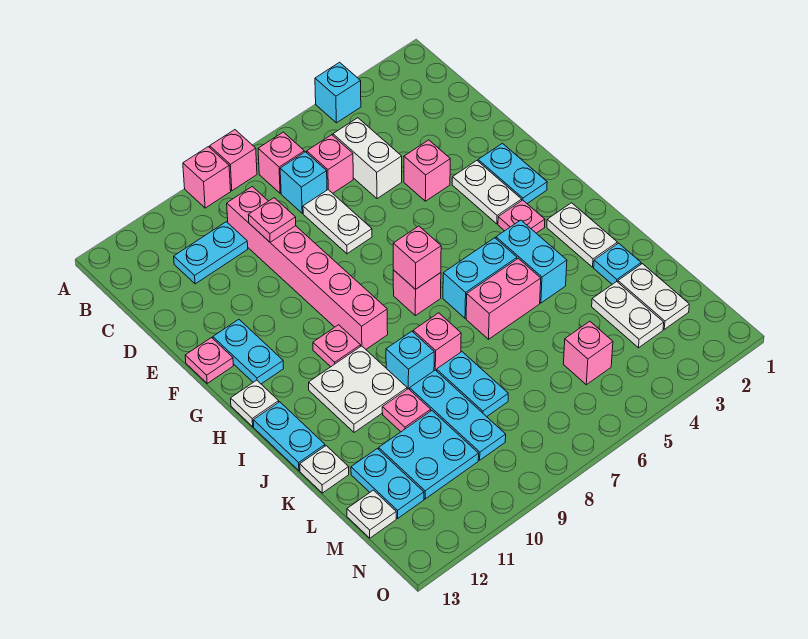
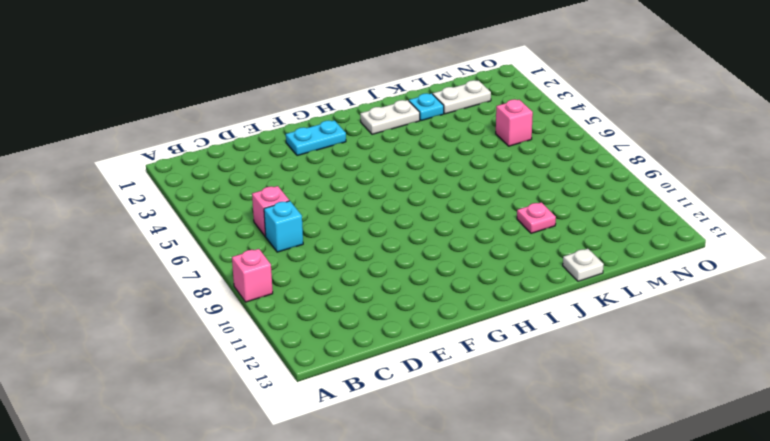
none -> cyan 1x1 brick [315,62,361,123]
none -> pink 1x1 brick [210,130,257,191]
none -> pink 1x1 brick [258,132,304,193]
none -> white 1x2 brick [333,118,402,199]

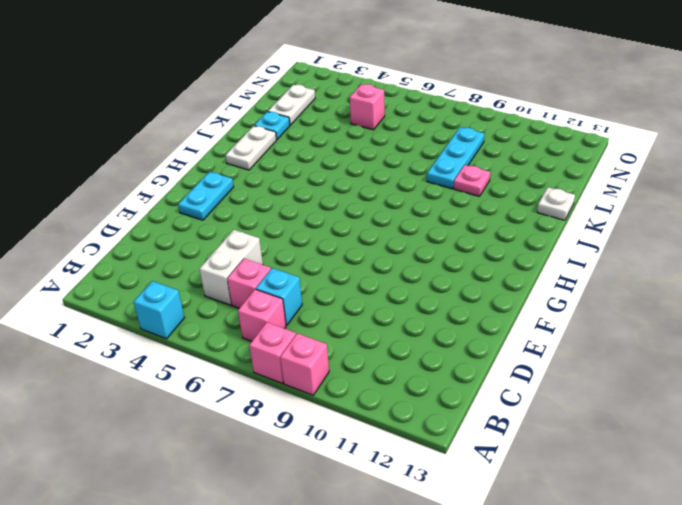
none -> pink 1x6 brick [227,187,388,349]
none -> cyan 1x2 plate [174,222,248,284]
none -> white 1x2 plate [303,190,372,254]
none -> pink 1x1 brick [404,140,450,201]

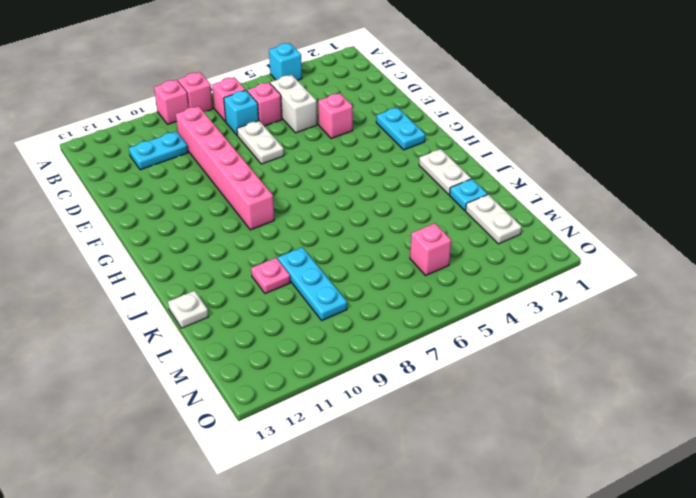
none -> white 1x2 plate [452,161,522,224]
none -> cyan 1x2 plate [213,319,284,384]
none -> pink 1x1 plate [185,338,233,383]
none -> pink 1x1 plate [498,200,545,233]

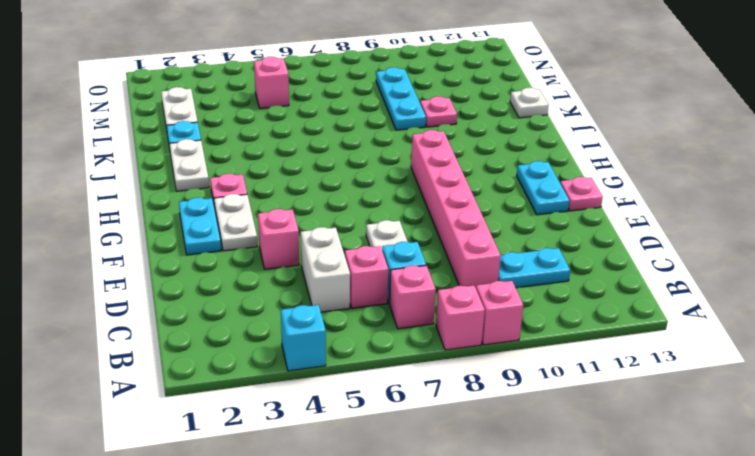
none -> pink 1x1 brick [393,270,441,316]
none -> pink 1x1 plate [313,325,361,367]
none -> white 1x1 plate [231,380,279,427]
none -> cyan 1x2 brick [496,220,567,303]

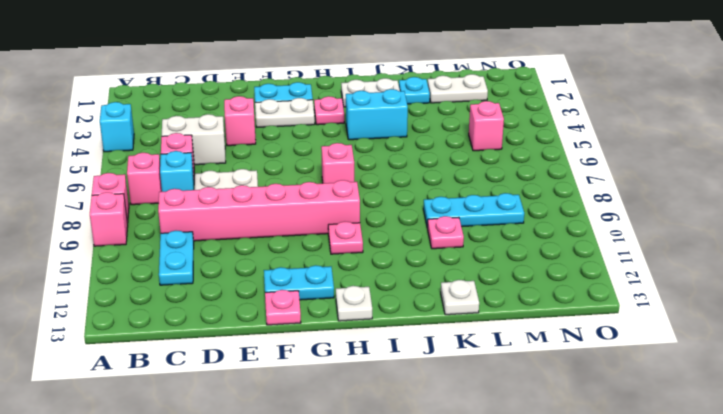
none -> cyan 1x2 brick [443,238,517,318]
none -> white 2x2 plate [309,346,407,432]
none -> cyan 1x2 plate [253,402,325,471]
none -> pink 1x2 brick [466,258,541,339]

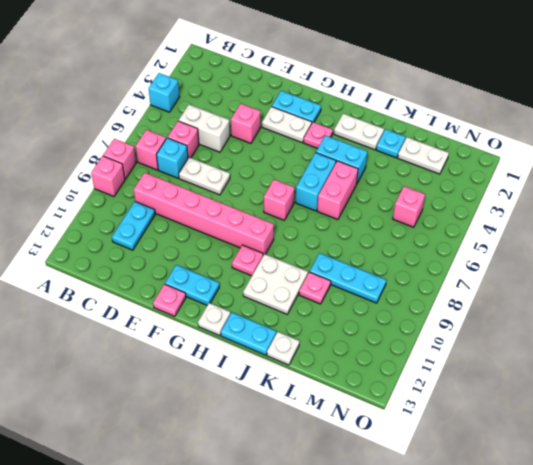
none -> pink 1x1 brick [413,313,461,371]
none -> cyan 1x1 brick [386,331,434,390]
none -> cyan 1x2 plate [437,352,508,417]
none -> white 1x2 plate [592,282,664,348]

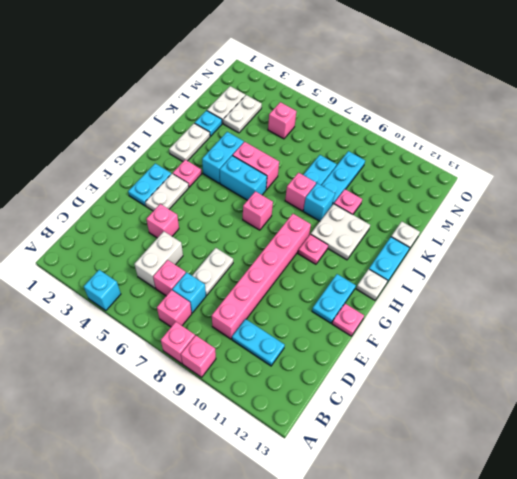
none -> cyan 2x2 plate [379,411,479,499]
none -> cyan 1x2 plate [351,449,424,518]
none -> white 1x1 plate [347,490,396,538]
none -> pink 1x1 plate [249,198,296,242]

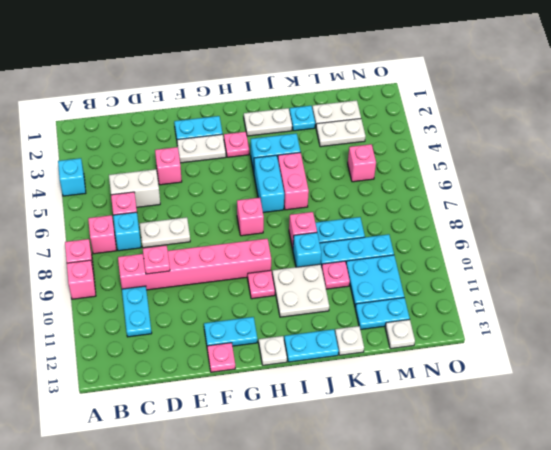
none -> pink 1x1 brick [393,226,441,289]

